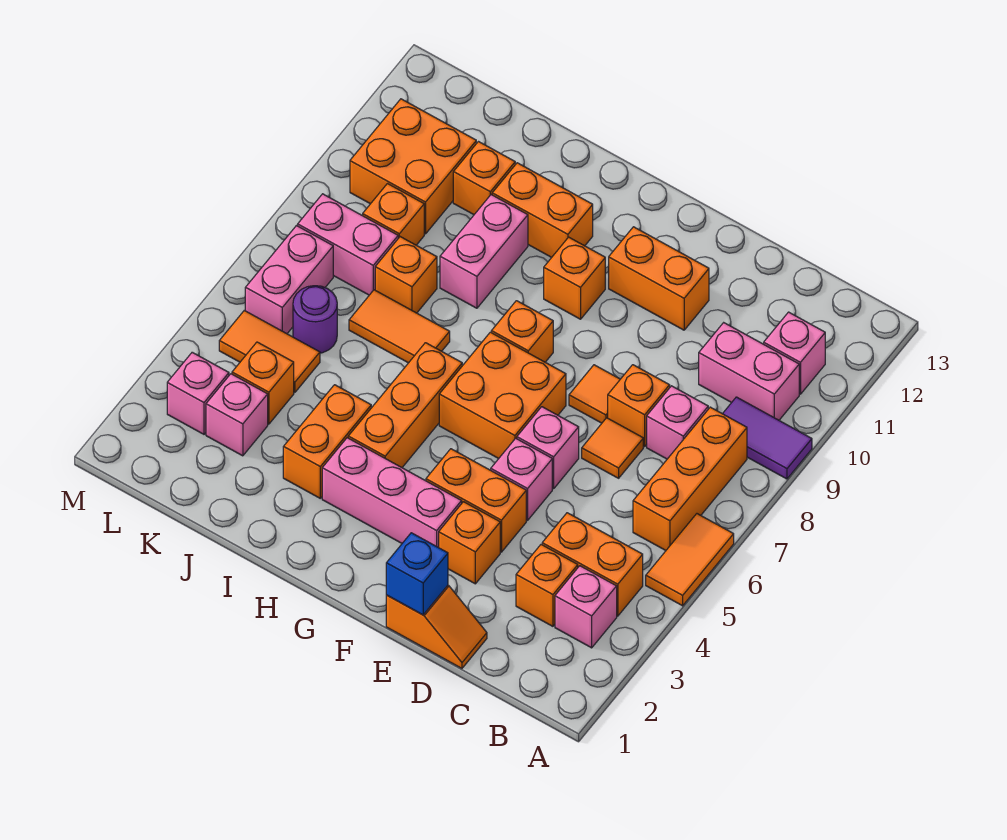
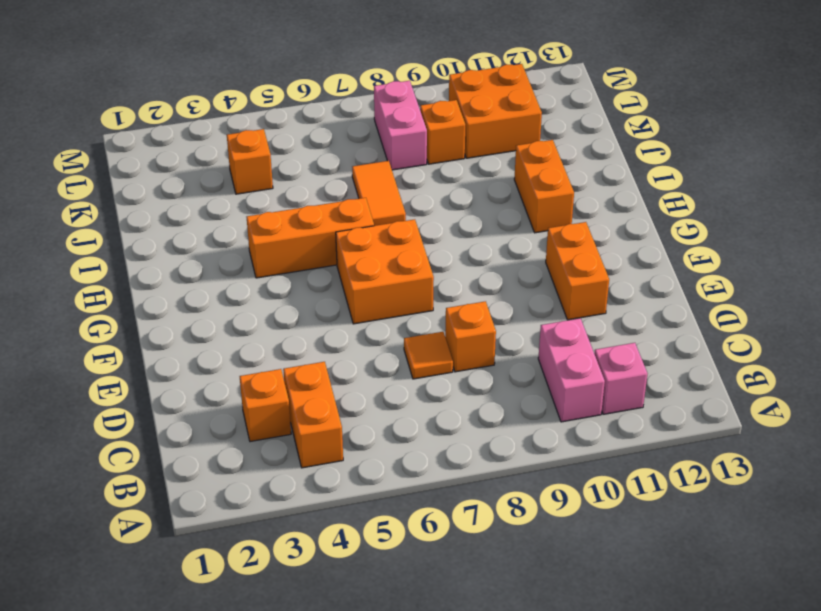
none -> orange 1x2 tile [646,514,734,606]
none -> purple 1x2 tile [723,397,812,479]
none -> pink 1x1 brick [555,566,617,648]
none -> orange 1x3 brick [633,407,747,550]

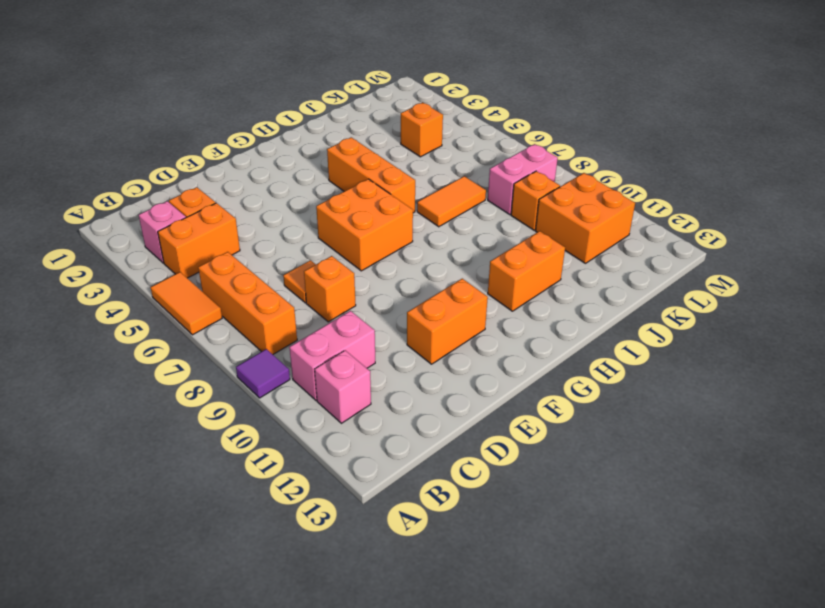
purple 1x1 tile [236,349,290,398] -> purple 1x2 tile [723,397,812,479]
none -> pink 1x1 brick [647,386,708,459]
none -> orange 1x2 slope [386,585,487,668]
none -> orange 1x1 brick [439,502,500,584]
none -> orange 1x2 brick [426,449,526,552]

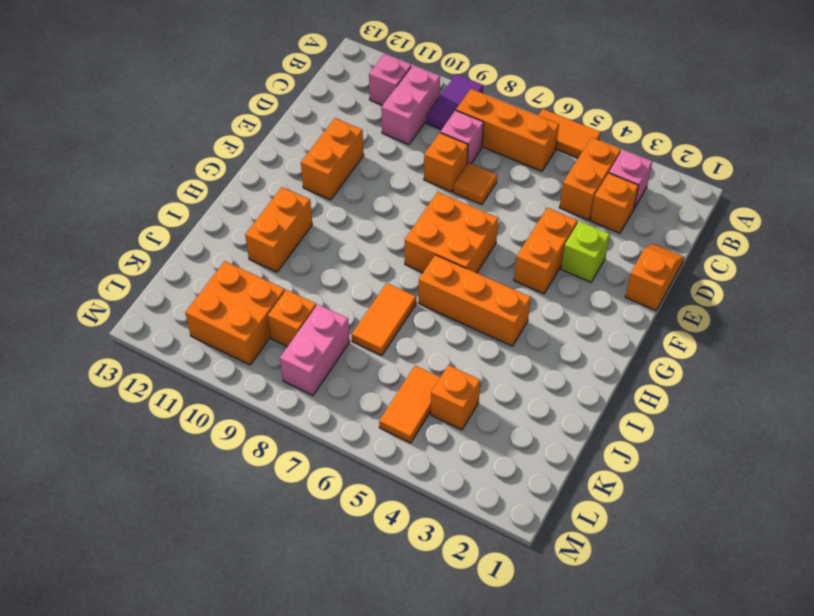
lime 1x1 brick [561,221,610,282] -> orange 1x1 brick [439,502,500,584]
none -> pink 1x1 brick [491,438,552,520]
none -> pink 1x1 brick [517,407,579,489]
none -> orange 1x1 tile [569,365,620,423]
none -> pink 1x3 brick [322,438,462,548]

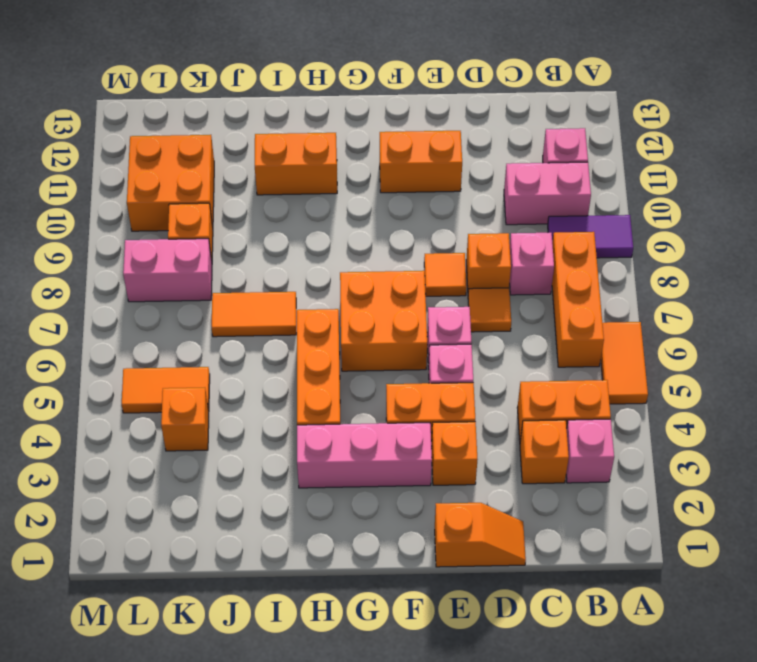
none -> orange 1x1 brick [491,301,553,362]
none -> orange 1x1 brick [544,237,605,319]
none -> orange 1x2 brick [283,385,371,498]
none -> pink 1x2 brick [440,195,528,308]

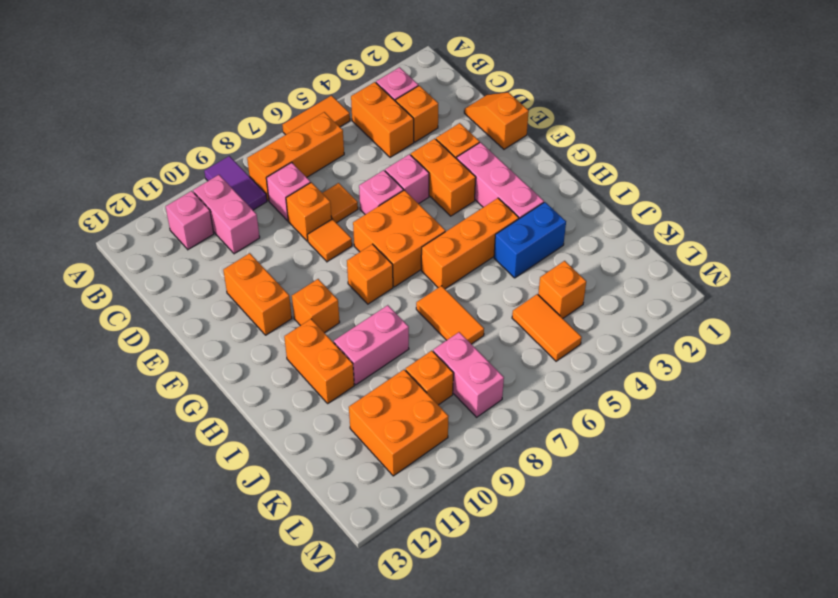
blue 1x2 brick [494,202,566,278] -> orange 1x2 brick [283,385,371,498]
none -> orange 1x1 brick [375,237,437,313]
none -> orange 1x1 brick [453,142,515,215]
none -> pink 1x1 brick [206,374,268,456]
none -> purple 1x1 round brick [293,286,337,353]

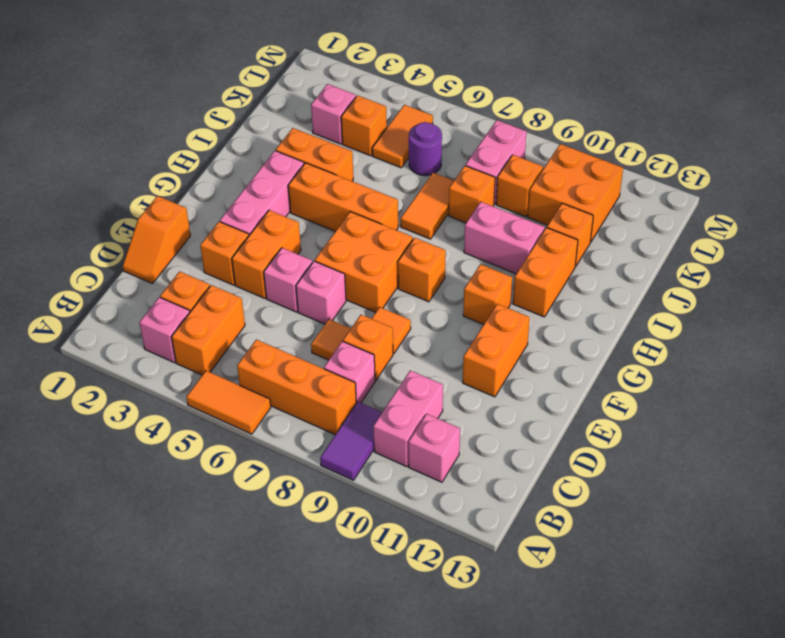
none -> pink 1x1 brick [167,352,229,434]
none -> pink 1x2 brick [245,226,333,334]
none -> blue 1x1 brick [386,533,448,615]

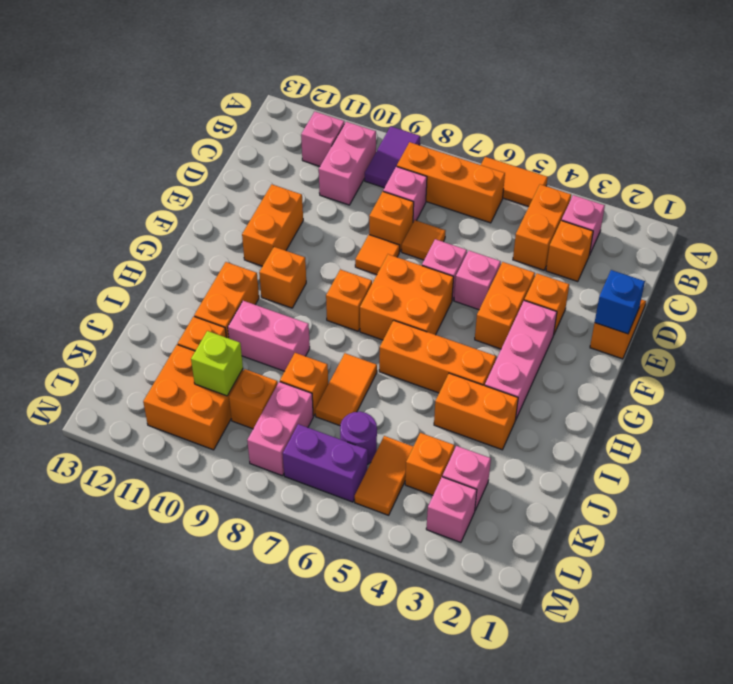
lime 1x1 brick [191,331,243,396] -> none
purple 1x2 brick [283,424,368,502] -> pink 1x2 brick [245,226,333,334]

